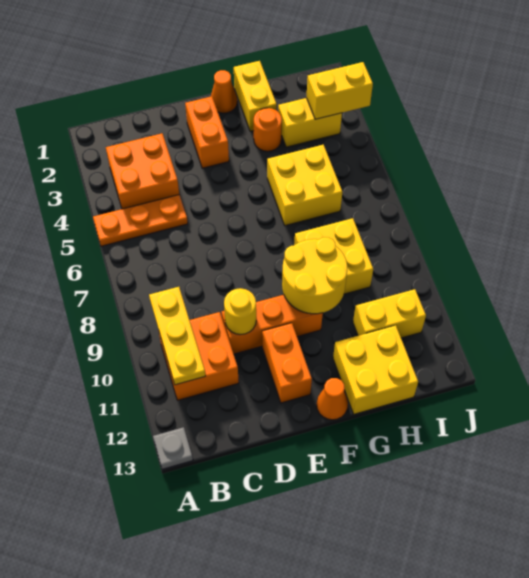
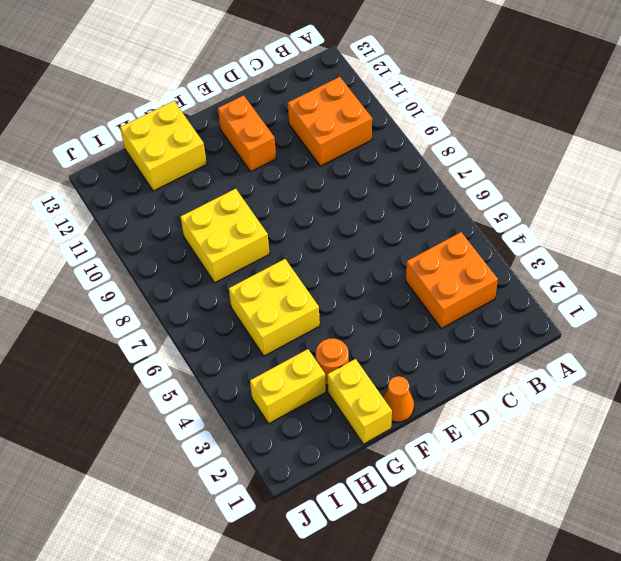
none -> orange 1x3 plate [93,195,188,246]
none -> grey 1x1 plate [153,427,193,469]
none -> orange 1x3 brick [222,294,323,354]

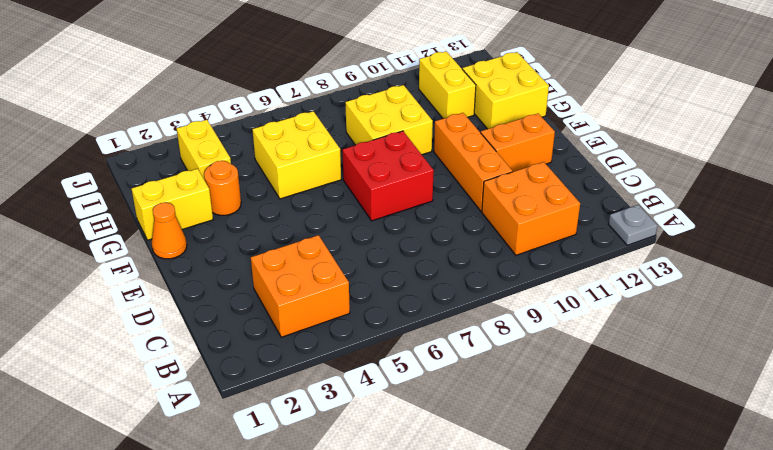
red 2x2 brick [342,131,434,221] -> none
none -> orange 1x3 plate [93,195,188,246]
none -> orange 1x2 brick [185,96,229,168]
none -> orange 1x1 cone [317,378,348,420]

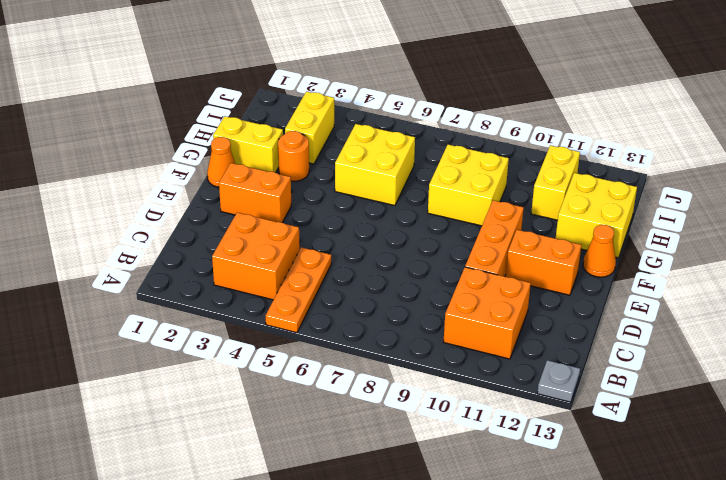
none -> yellow 1x3 plate [149,287,205,385]
none -> yellow 1x1 round brick [224,288,256,335]
none -> yellow 2x2 round brick [282,237,347,314]

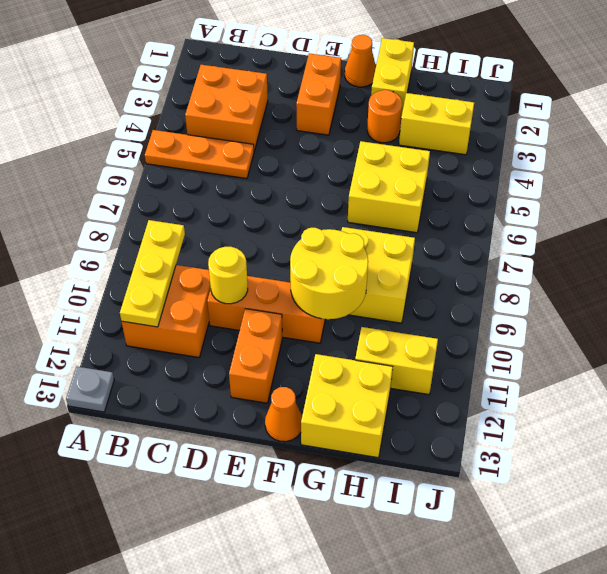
none -> yellow 1x2 brick [306,62,373,119]

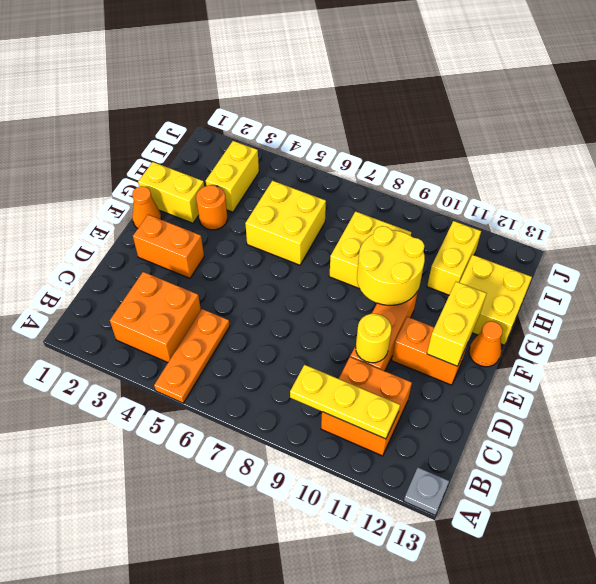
yellow 1x2 brick [427,282,487,366] -> yellow 1x2 brick moved to [306,62,373,119]

